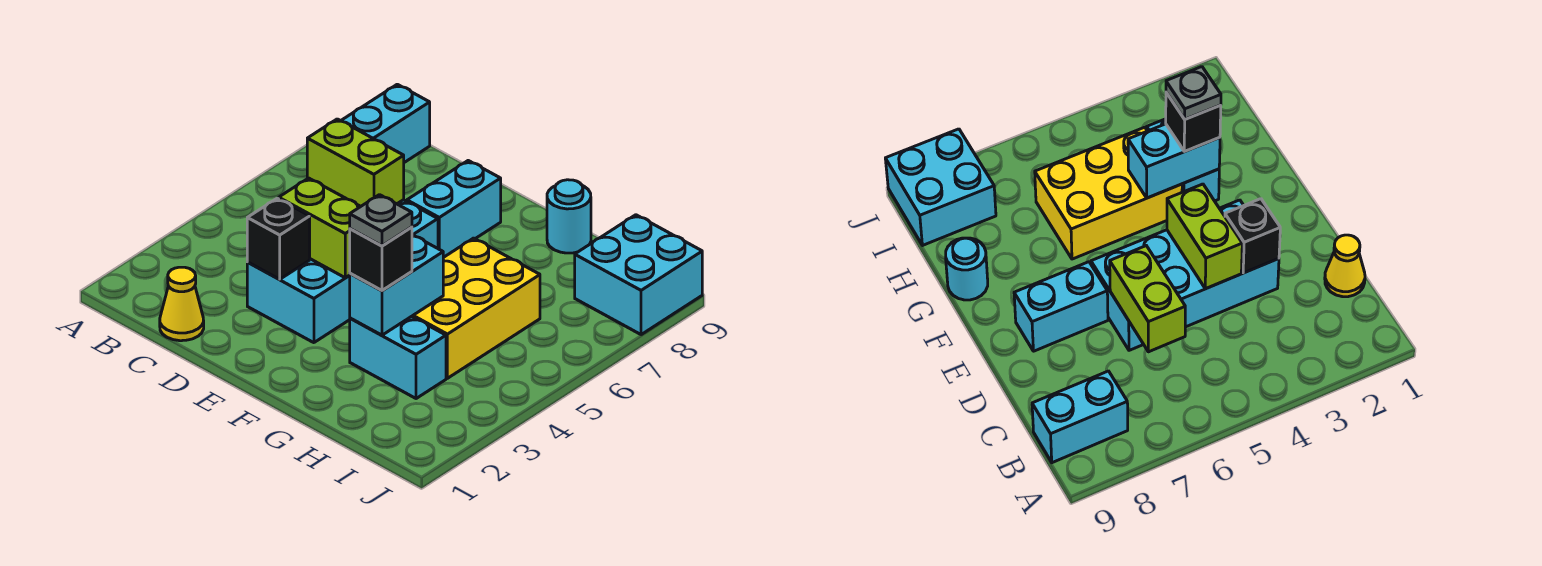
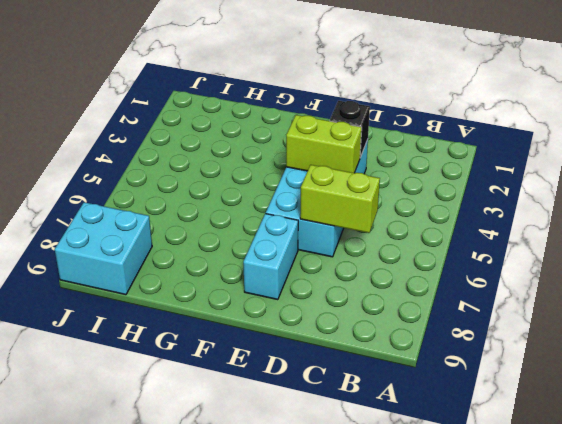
none -> cyan 1x2 brick [341,84,430,162]
none -> yellow 1x1 cone [160,267,204,341]
none -> cyan 1x2 brick [350,316,446,399]

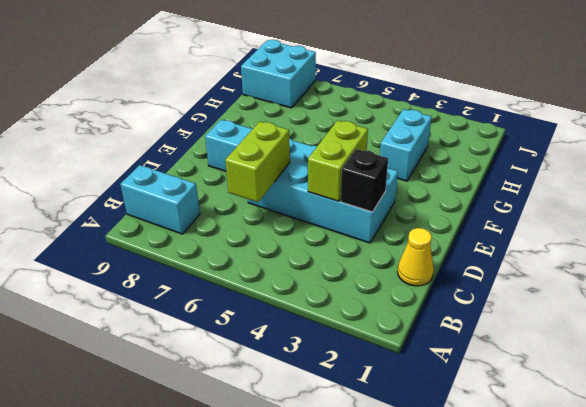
none -> yellow 2x3 brick [412,238,540,378]
none -> cyan 1x1 round brick [547,180,591,253]
none -> cyan 1x2 brick [350,235,443,335]

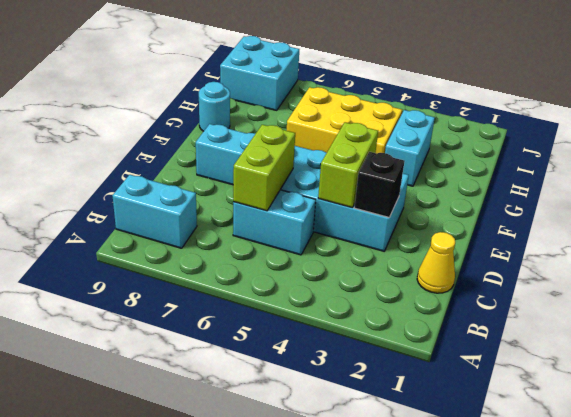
cyan 1x2 brick [233,190,316,255] -> cyan 1x2 brick moved to [350,235,443,335]
none -> black 1x1 brick [350,227,412,290]
none -> grey 1x1 plate [350,195,412,246]

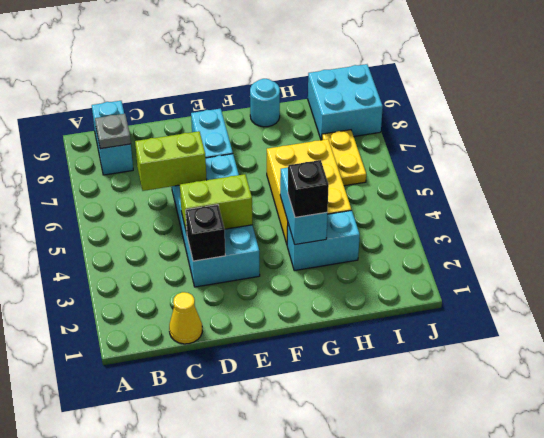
grey 1x1 plate [95,114,131,149] -> grey 1x1 plate moved to [350,195,412,246]
yellow 1x2 plate [322,130,366,186] -> none

